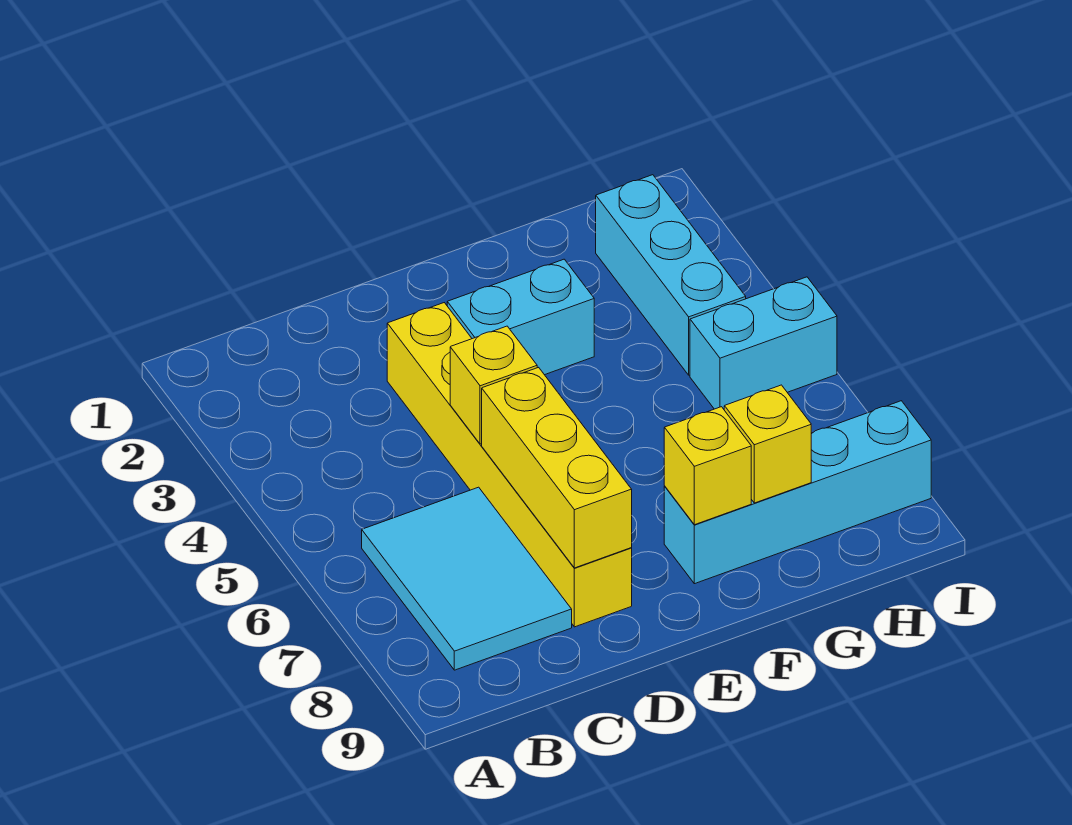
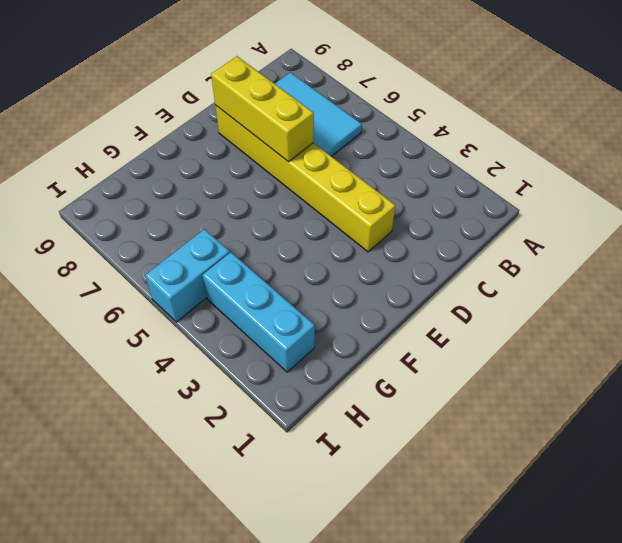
none -> cyan 1x2 brick [447,259,594,375]
none -> cyan 1x4 brick [664,401,931,584]

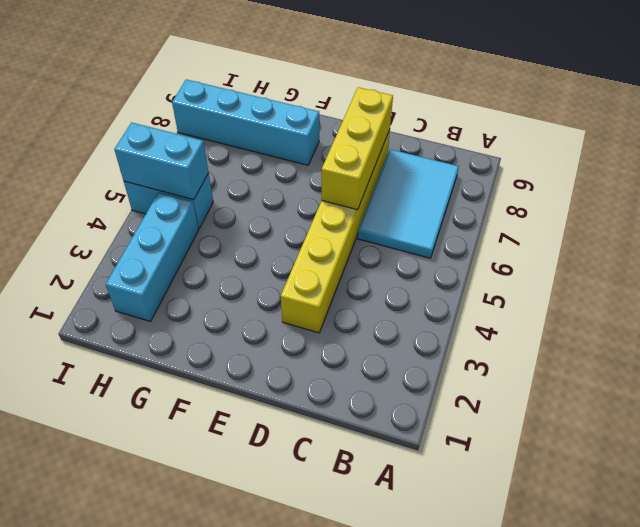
cyan 1x2 brick [114,122,209,200] -> cyan 1x2 brick moved to [447,259,594,375]
none -> yellow 1x1 brick [450,326,537,444]
none -> yellow 1x1 brick [664,407,751,525]

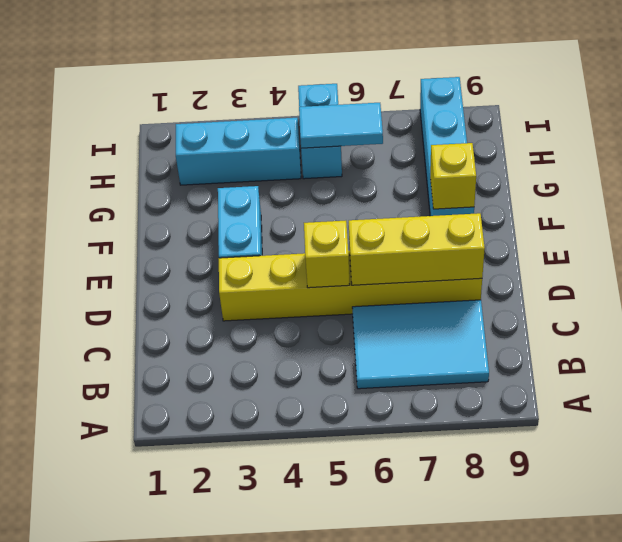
cyan 1x2 tile [299,103,383,148] -> none
none -> yellow 1x1 brick [724,385,811,503]

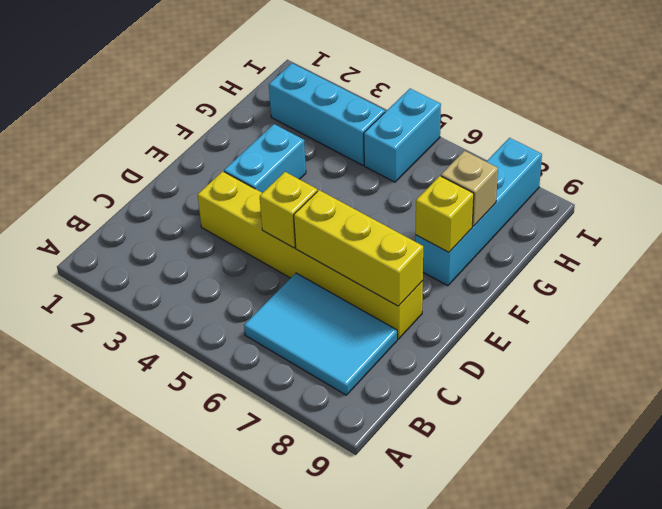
tan 1x1 brick [441,151,498,226] -> yellow 1x1 brick [724,385,811,503]

